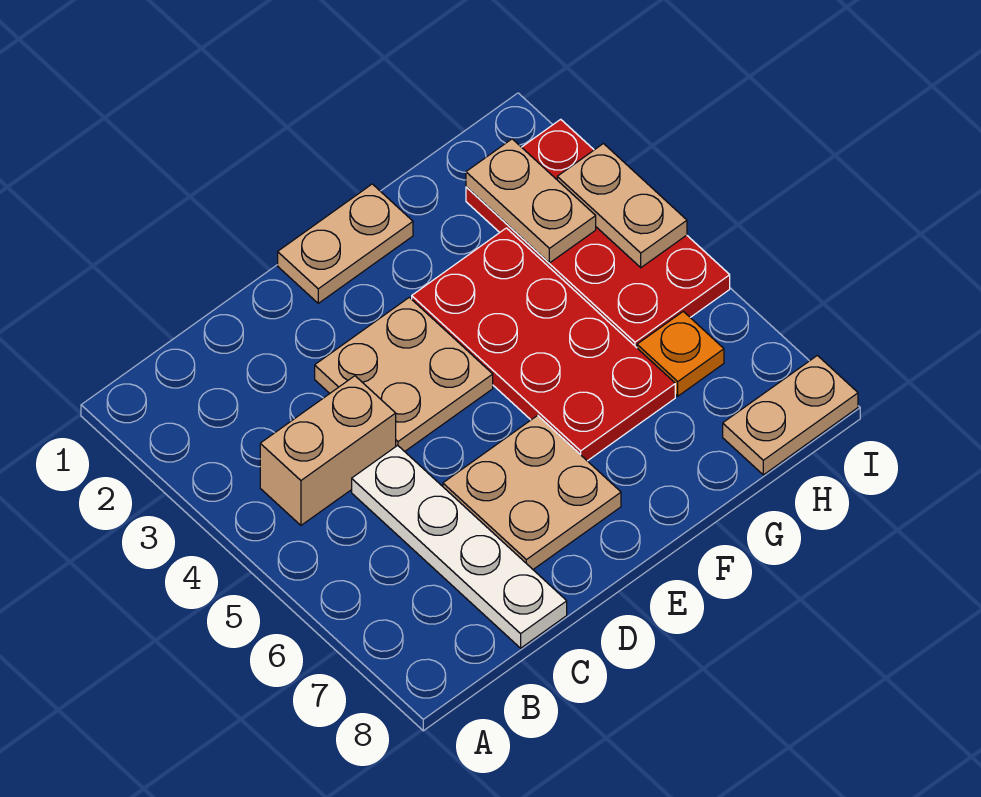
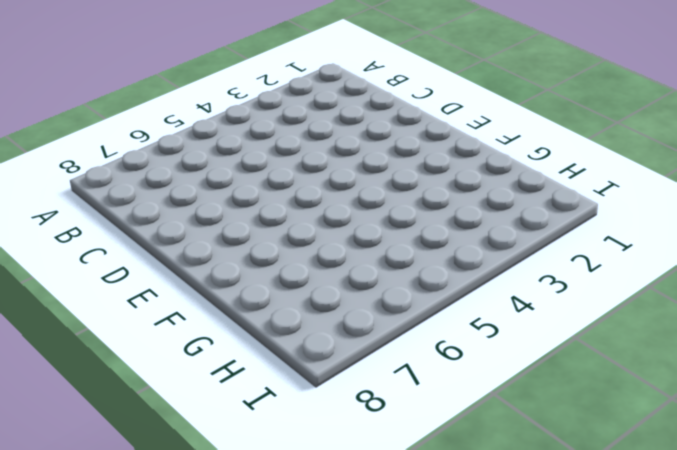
none -> tan 1x2 brick [260,376,396,525]
none -> white 1x4 plate [352,445,567,648]

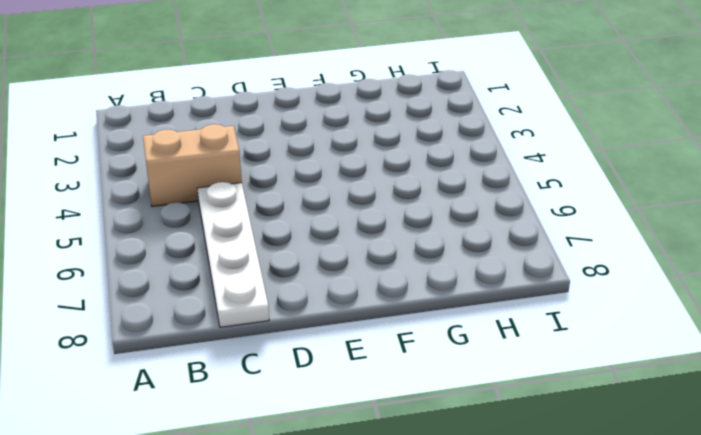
none -> tan 2x2 plate [315,297,493,451]
none -> tan 2x2 plate [443,415,621,569]

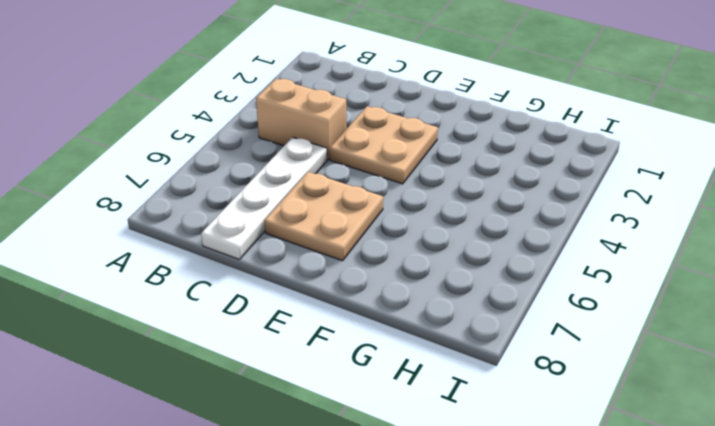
none -> tan 1x2 plate [278,184,413,303]
none -> red 2x4 plate [412,228,675,461]

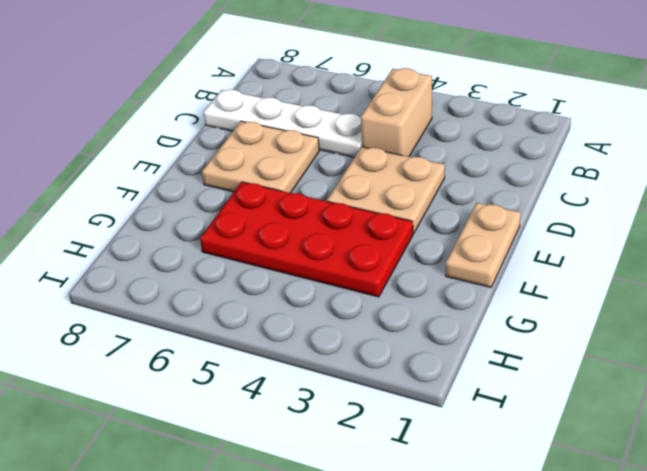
none -> red 2x4 plate [466,119,730,348]
none -> orange 1x1 plate [637,311,724,396]

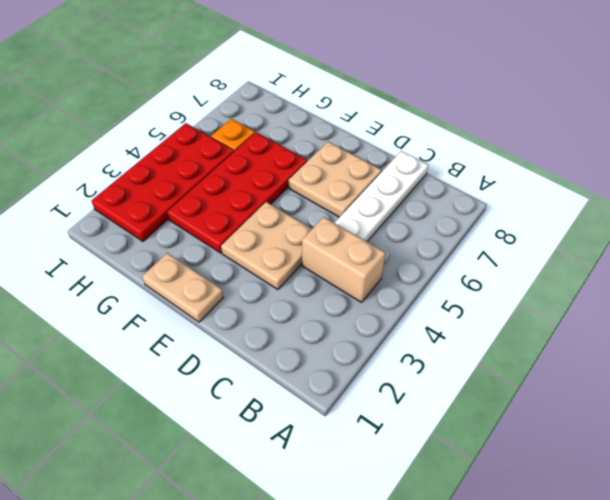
none -> tan 1x2 plate [723,355,858,475]
none -> tan 1x2 plate [466,139,596,263]

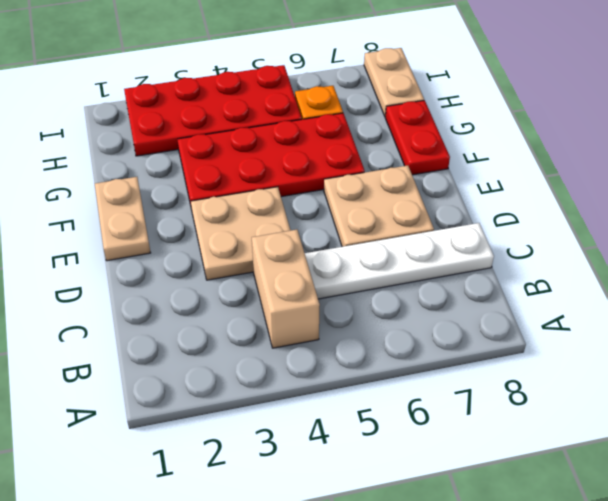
red 1x2 plate [385,100,450,175] -> none
none -> tan 1x2 plate [466,139,596,263]
none -> tan 1x2 plate [557,144,687,268]

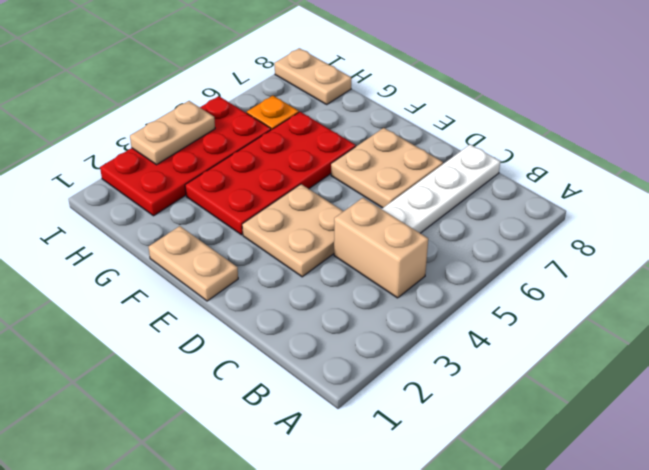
none -> tan 1x2 plate [466,139,596,263]

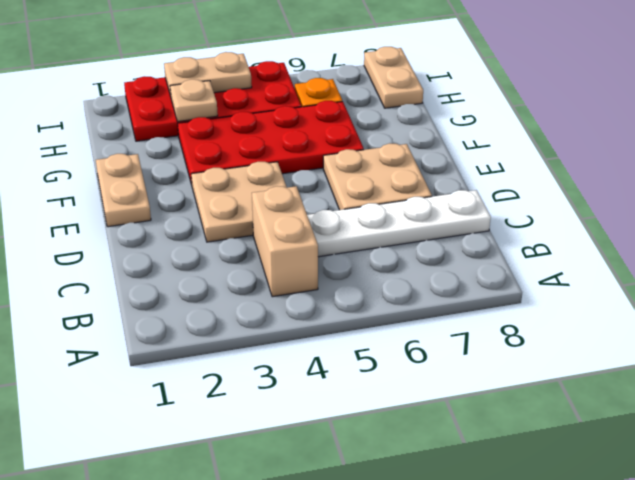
tan 1x1 plate [170,79,218,122] -> tan 1x2 plate [466,139,596,263]

